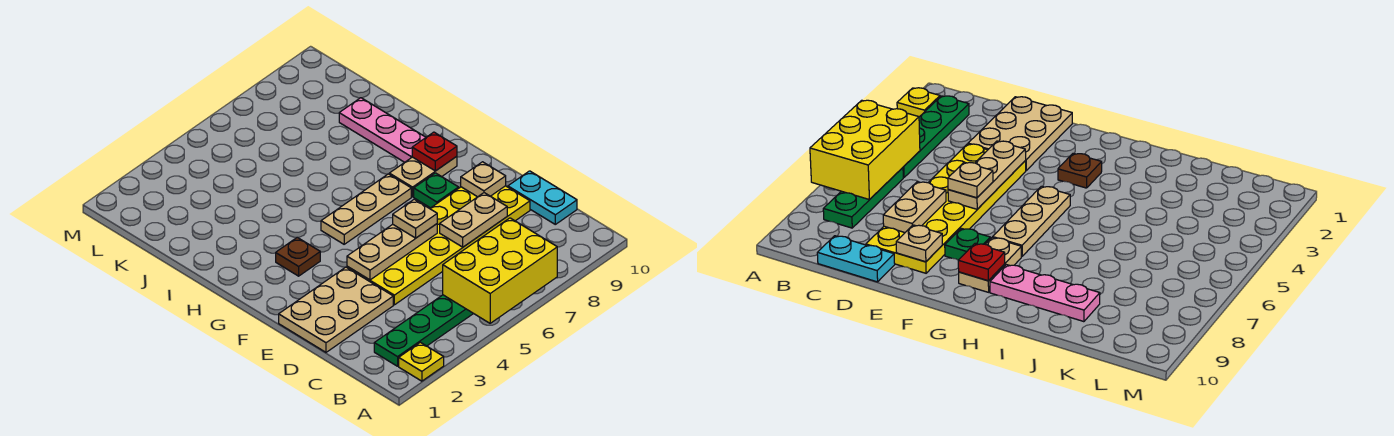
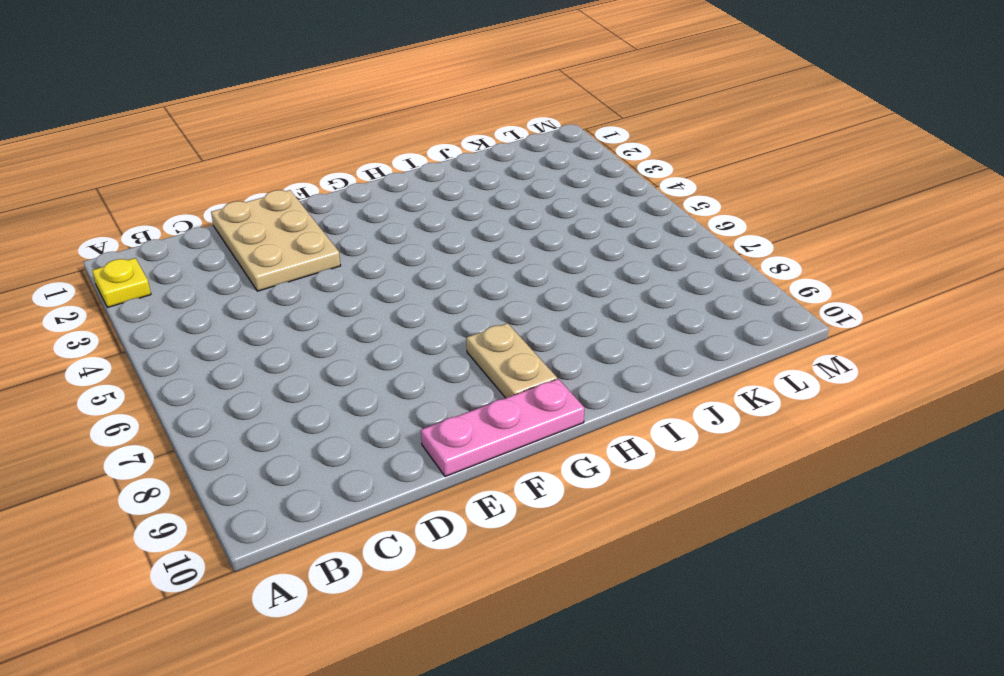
pink 1x3 plate [421,379,585,477] -> pink 1x3 plate moved to [339,98,426,162]
none -> green 1x4 plate [374,295,473,366]
none -> green 1x3 plate [823,168,903,228]
none -> cyan 1x2 plate [508,171,577,224]

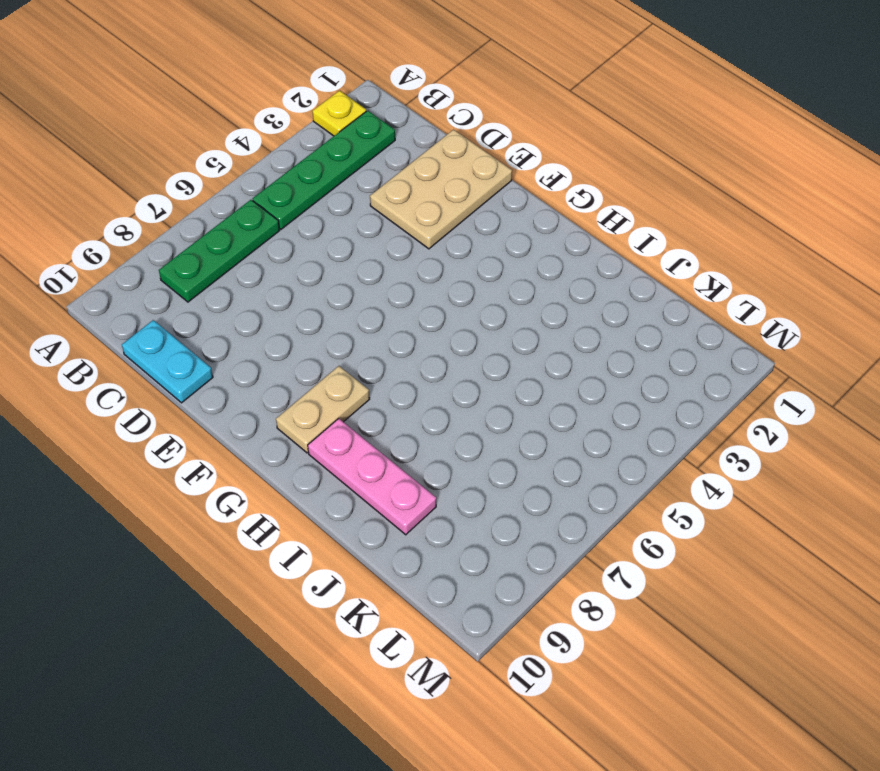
none -> yellow 2x6 plate [347,186,530,305]
none -> green 1x1 plate [414,173,459,208]
none -> brown 1x1 plate [276,237,320,276]

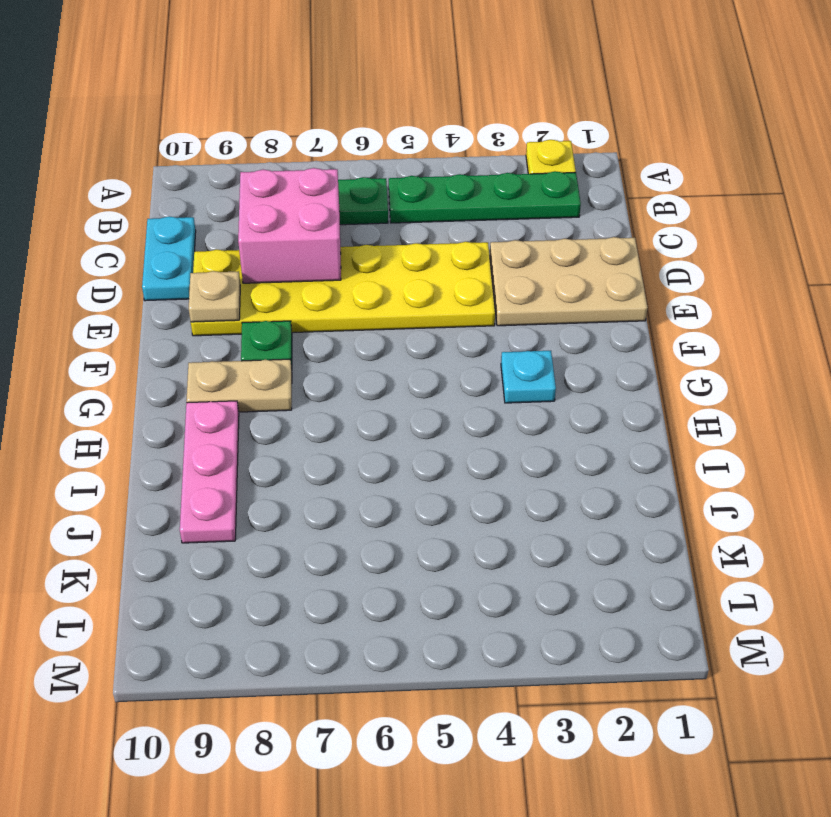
pink 2x2 brick [238,168,341,283] -> tan 1x2 plate [440,193,507,247]
cyan 1x1 plate [501,351,556,403] -> brown 1x1 plate [276,237,320,276]
none -> tan 1x3 plate [321,174,411,244]
none -> yellow 2x3 brick [443,218,557,323]
none -> tan 1x3 plate [347,224,437,280]

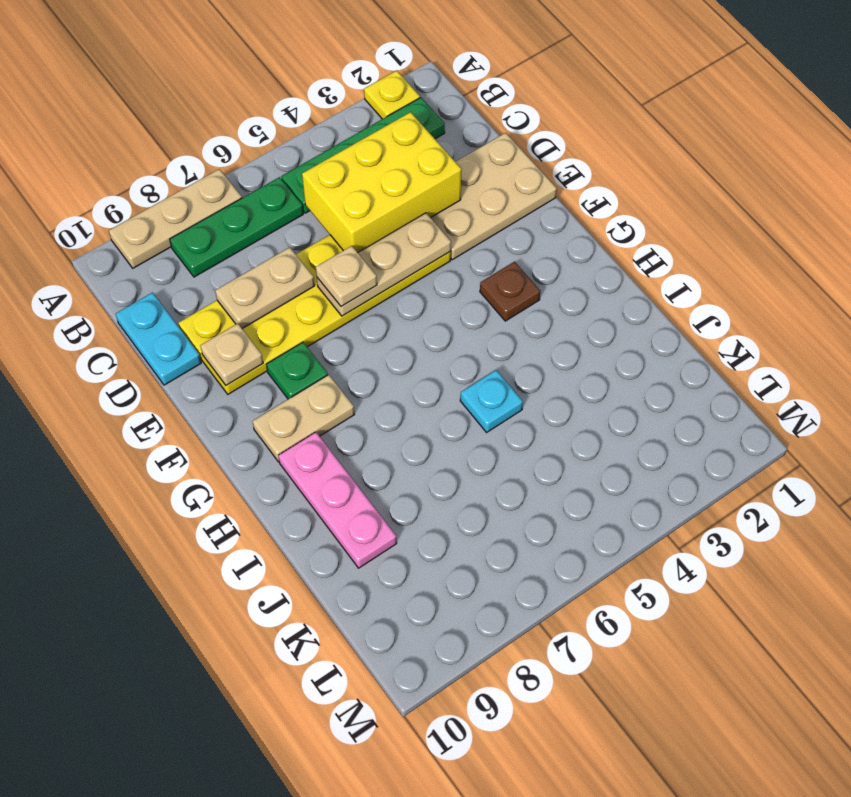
tan 1x3 plate [109,169,242,268] -> tan 1x3 plate moved to [321,174,411,244]
yellow 2x3 brick [302,112,461,253] -> yellow 2x3 brick moved to [443,218,557,323]
cyan 1x1 plate [460,370,523,432] -> none
none -> red 1x1 plate [412,132,457,171]

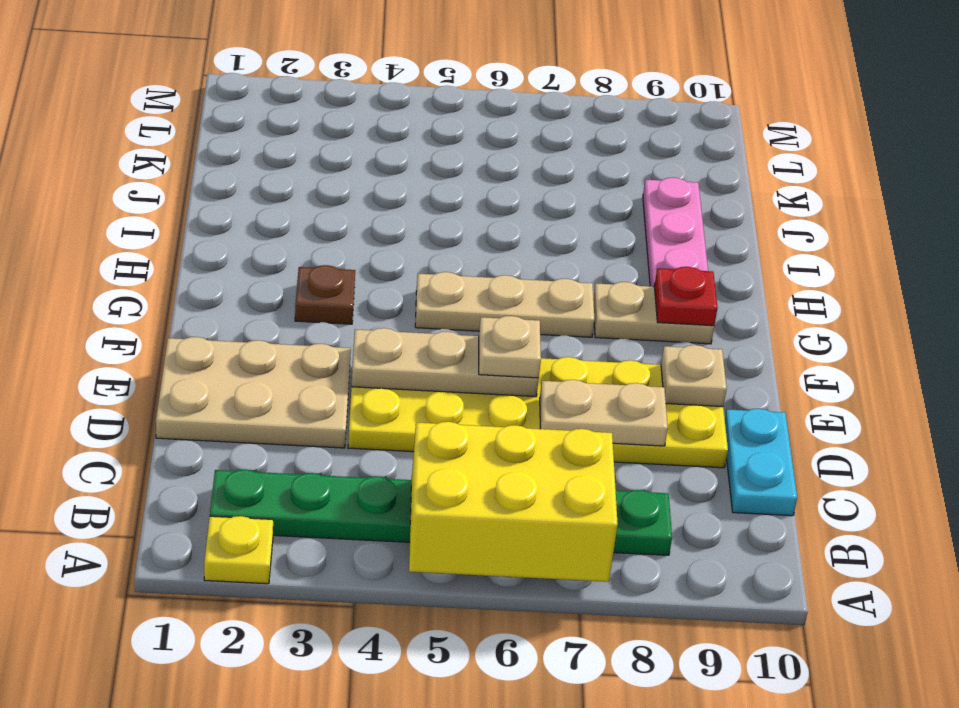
none -> green 1x1 plate [414,173,459,208]

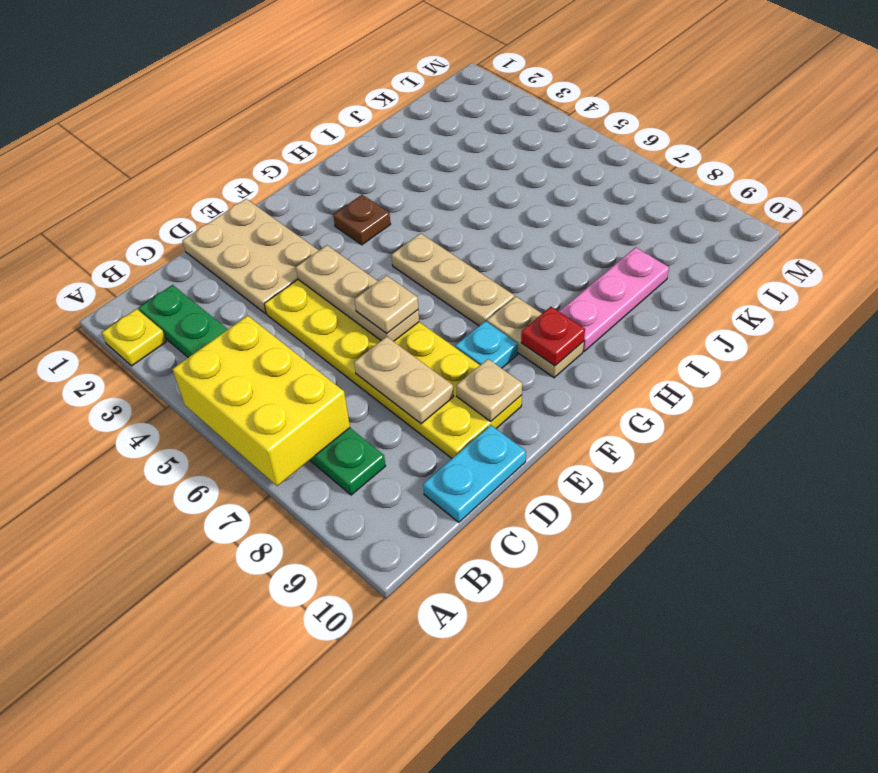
cyan 1x1 plate [455,321,518,368] -> green 1x1 plate [414,173,459,208]

